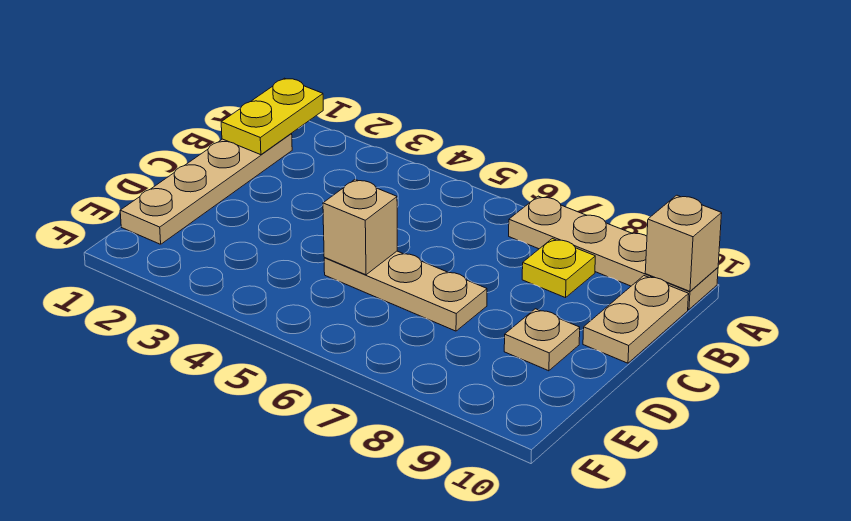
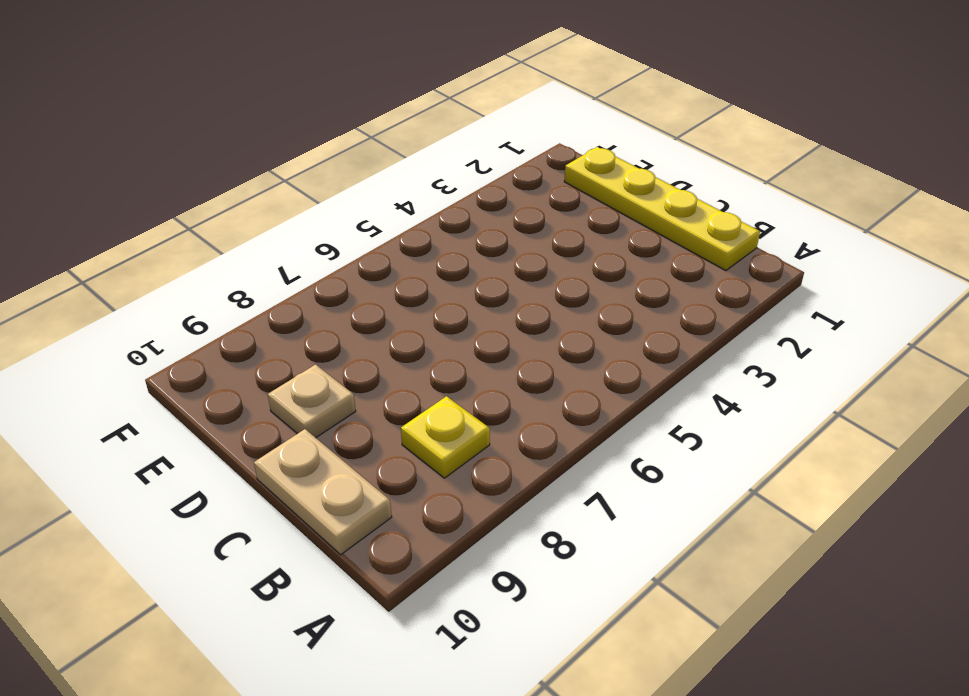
yellow 1x4 plate [564,147,760,271] -> tan 1x4 plate [120,133,292,244]
none -> tan 1x4 plate [509,196,718,310]
none -> tan 1x3 plate [324,251,487,331]

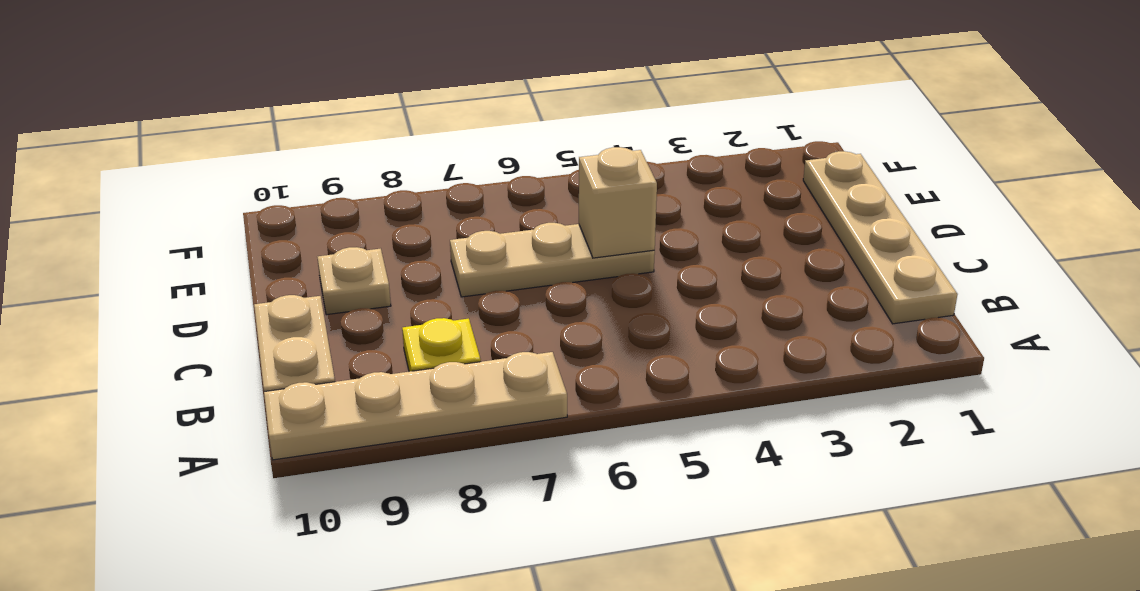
none -> yellow 1x2 plate [221,78,323,155]
none -> tan 1x1 brick [645,195,722,291]

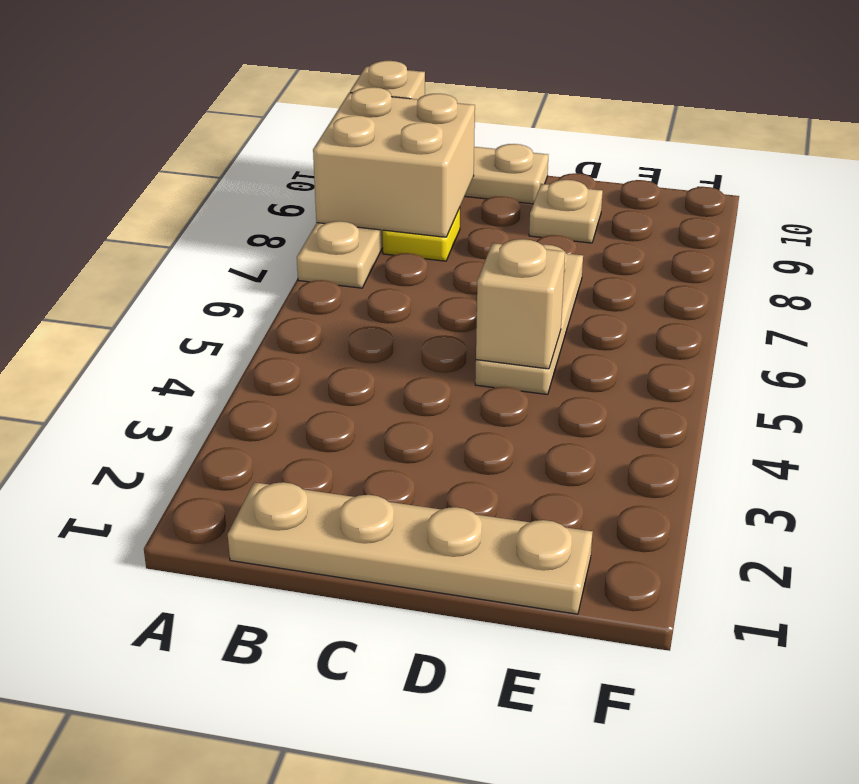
tan 2x2 brick [313,87,475,237] -> none
none -> yellow 1x2 plate [221,78,323,155]

